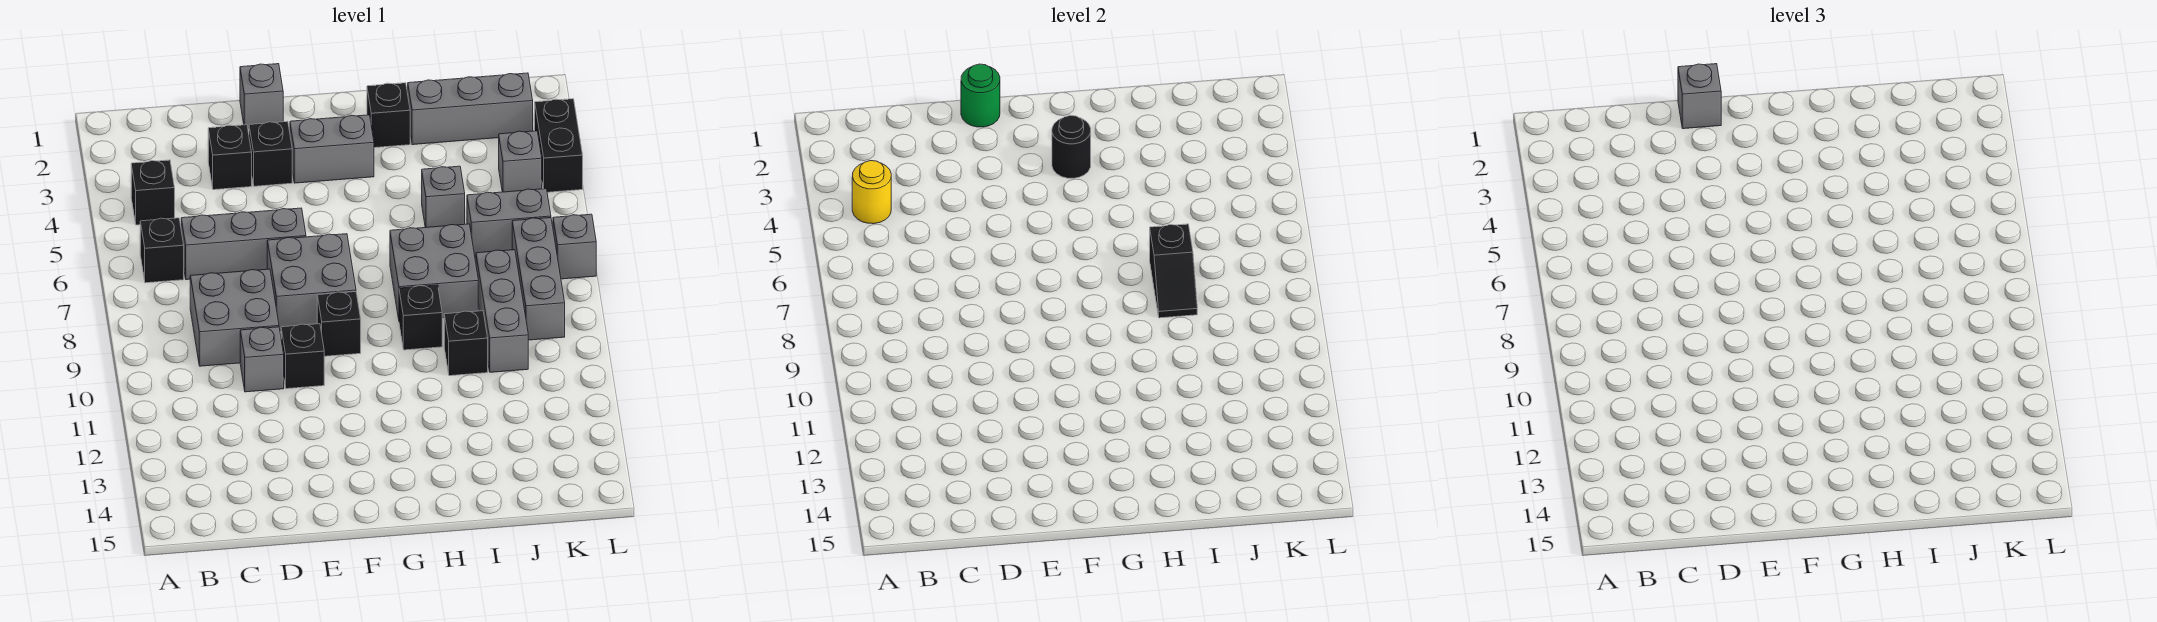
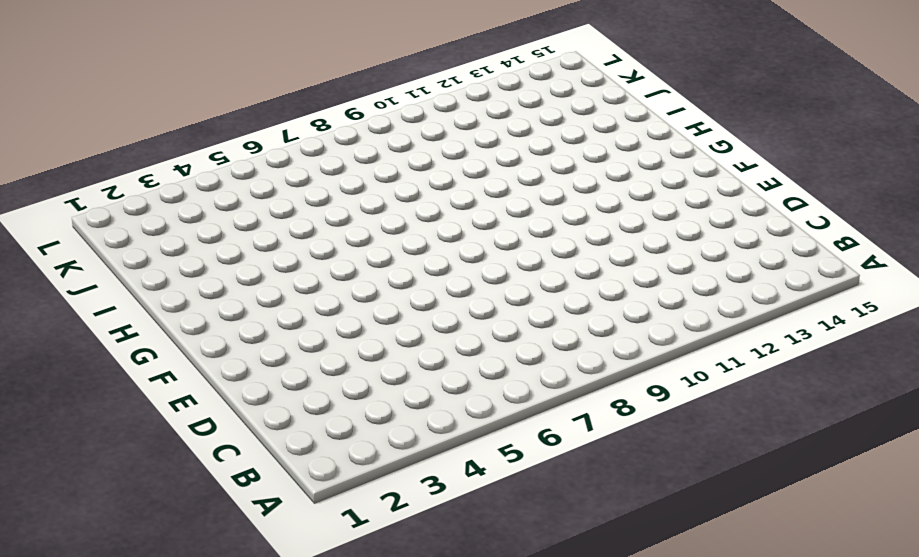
none -> black 1x1 brick [131,160,175,225]
none -> black 1x1 brick [140,218,184,283]
none -> grey 1x3 brick [181,208,306,280]

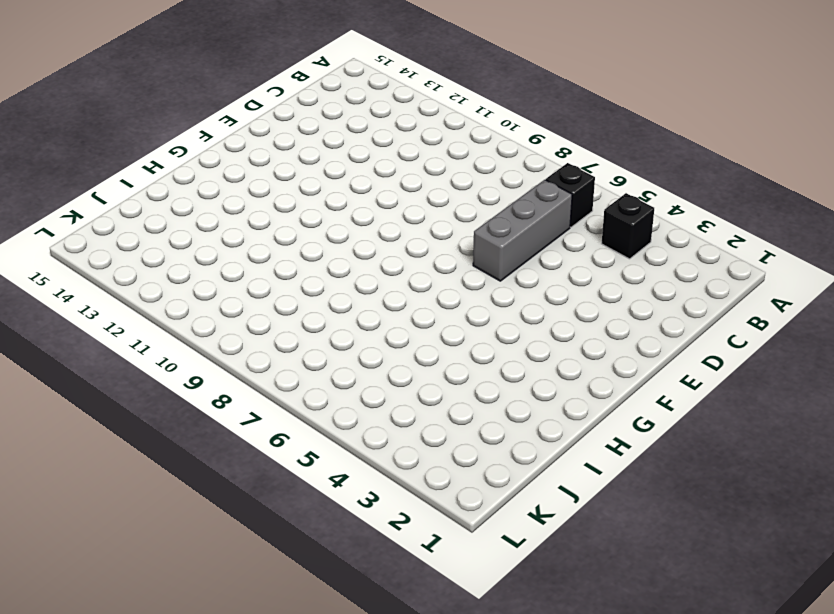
none -> grey 2x2 brick [190,269,279,366]
none -> black 1x1 brick [208,125,252,190]
none -> grey 1x1 brick [240,327,284,392]

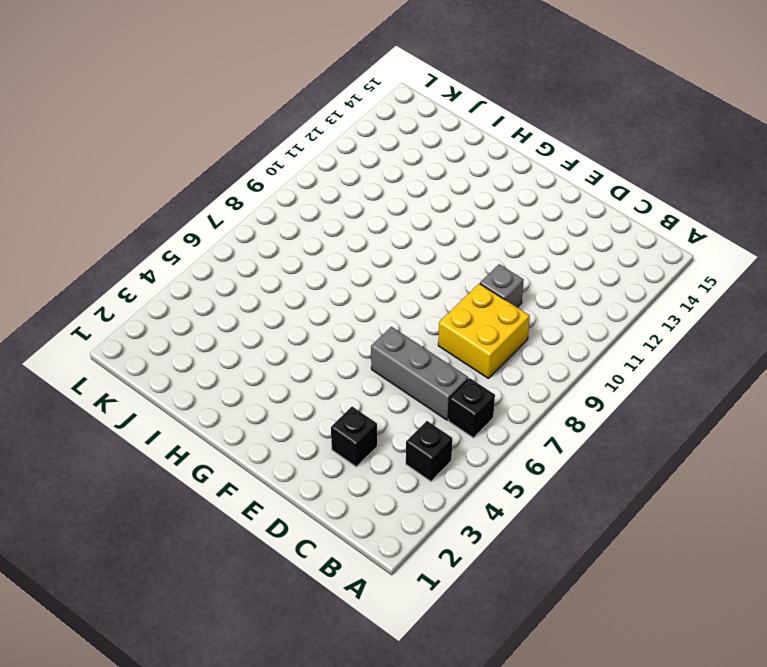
yellow 2x2 brick [438,284,530,379] -> grey 2x2 brick [190,269,279,366]
none -> grey 1x1 brick [240,64,283,128]
none -> black 1x1 brick [249,121,292,186]
none -> grey 2x2 brick [267,234,356,331]

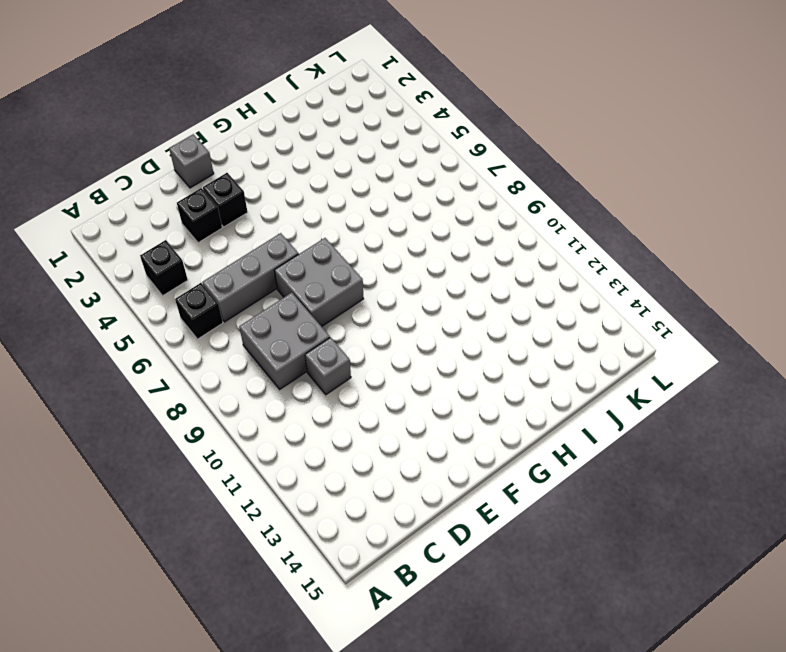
none -> black 1x1 brick [281,324,324,389]
none -> grey 1x2 brick [290,115,374,183]
none -> black 1x1 brick [317,292,361,356]

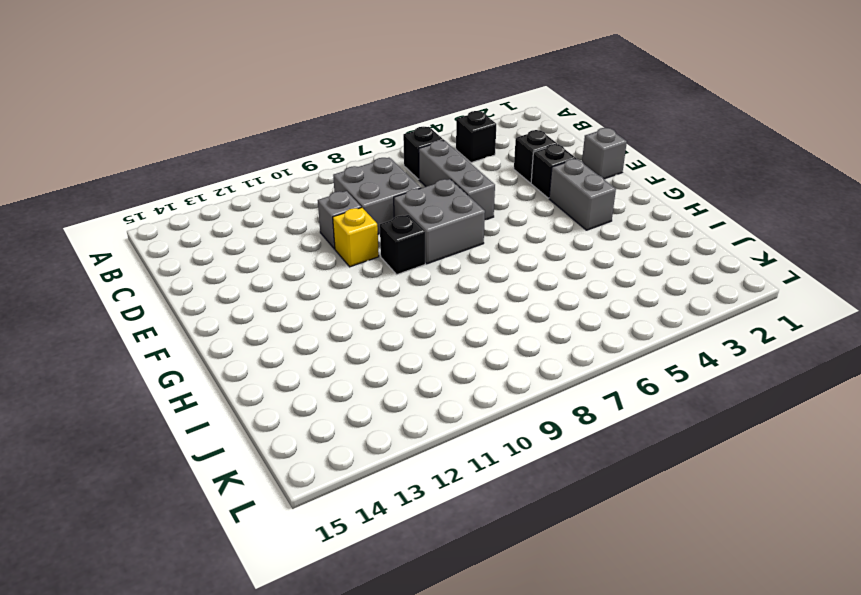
yellow 1x1 brick [333,207,379,267] -> black 1x1 brick [281,324,324,389]
none -> black 1x1 brick [367,83,410,148]
none -> grey 2x2 brick [390,224,478,319]
none -> black 1x1 brick [399,285,442,350]

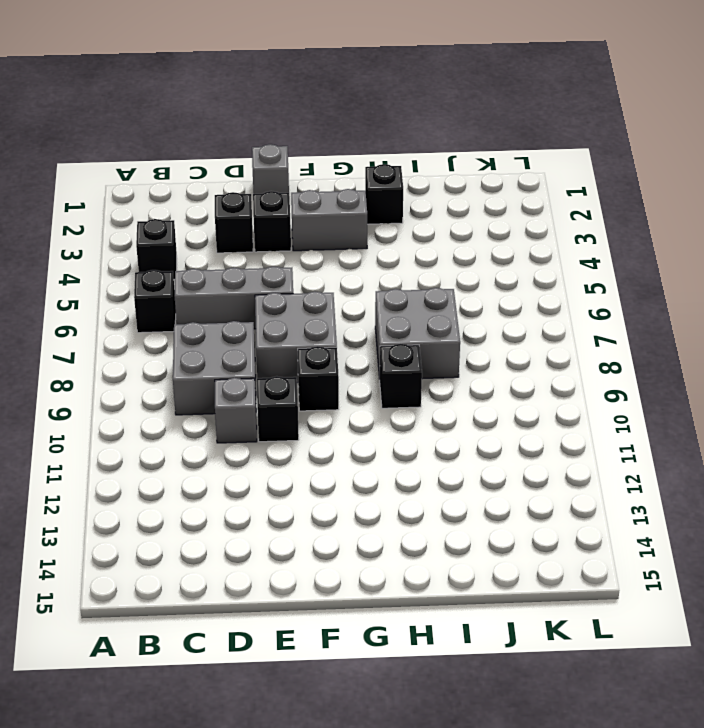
none -> grey 1x3 brick [408,73,533,145]
none -> grey 1x1 brick [422,166,465,228]
none -> black 1x1 brick [444,311,488,376]

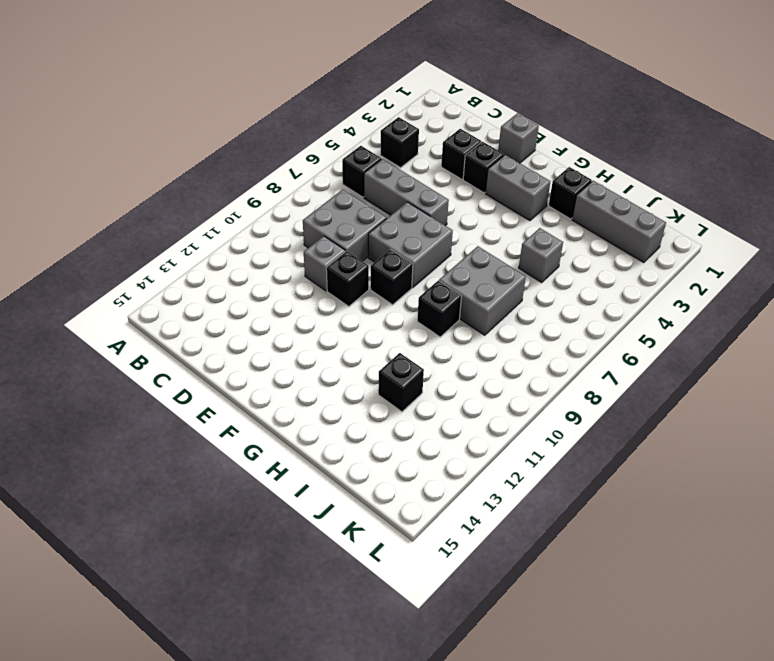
black 1x1 brick [378,353,424,412] -> black 1x1 brick moved to [444,311,488,376]
none -> grey 1x2 brick [467,189,551,257]
none -> grey 1x3 brick [476,250,528,372]
none -> grey 1x1 brick [499,131,542,192]

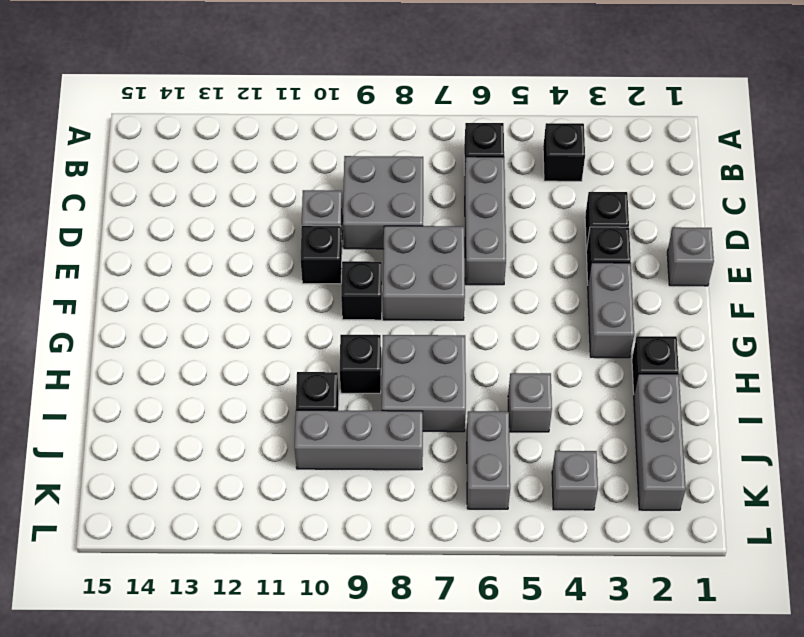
none -> grey 1x3 brick [512,218,565,340]
none -> black 1x2 brick [535,99,583,192]
none -> grey 1x1 brick [553,214,596,279]

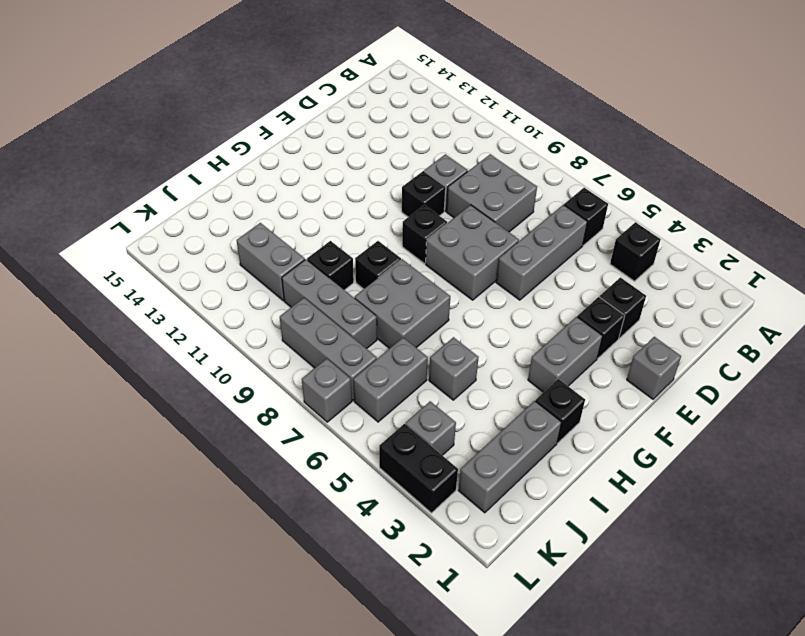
grey 1x2 brick [237,223,305,301] -> none
none -> yellow 1x1 round brick [852,161,891,224]
none -> green 1x1 round brick [961,64,1000,127]
none -> black 1x1 round brick [1052,115,1091,178]

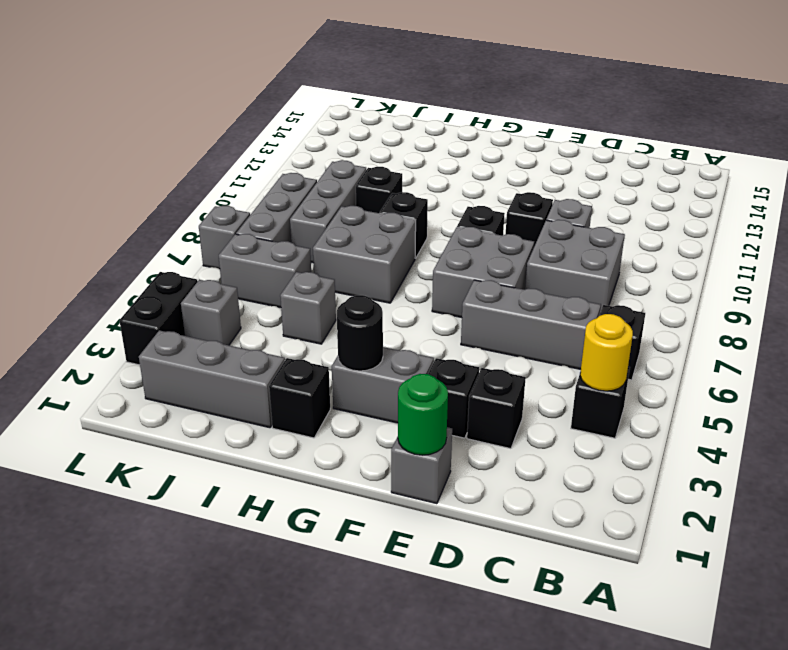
none -> black 1x2 slope [1150,224,1197,318]
none -> grey 1x1 brick [1678,64,1721,129]

